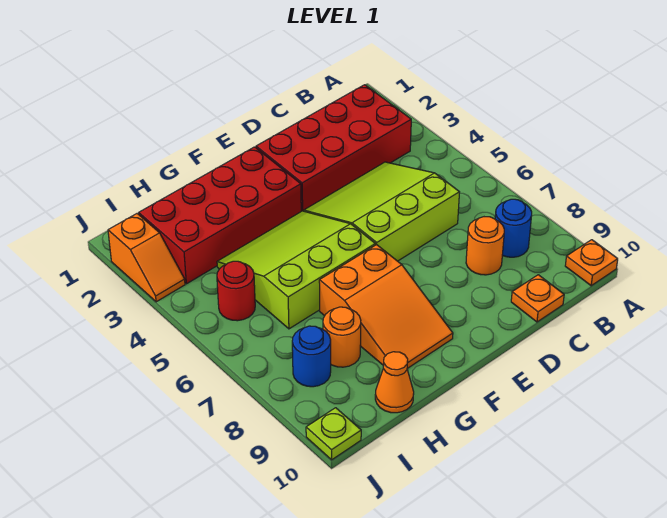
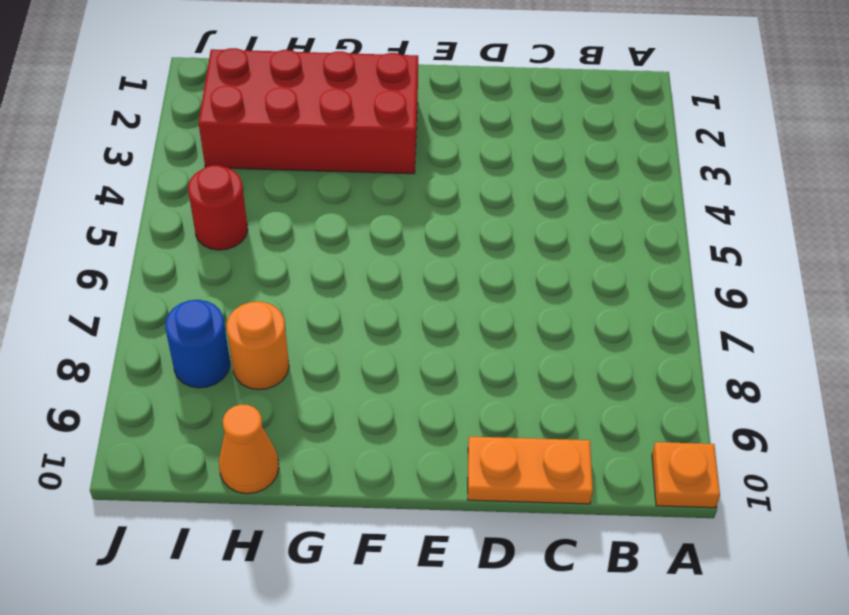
orange 1x2 plate [468,437,593,504] -> orange 1x1 plate [511,275,564,322]
none -> red 2x4 brick [256,85,411,211]
none -> blue 1x1 round brick [495,199,532,257]
none -> lime 3x3 slope [304,162,460,261]

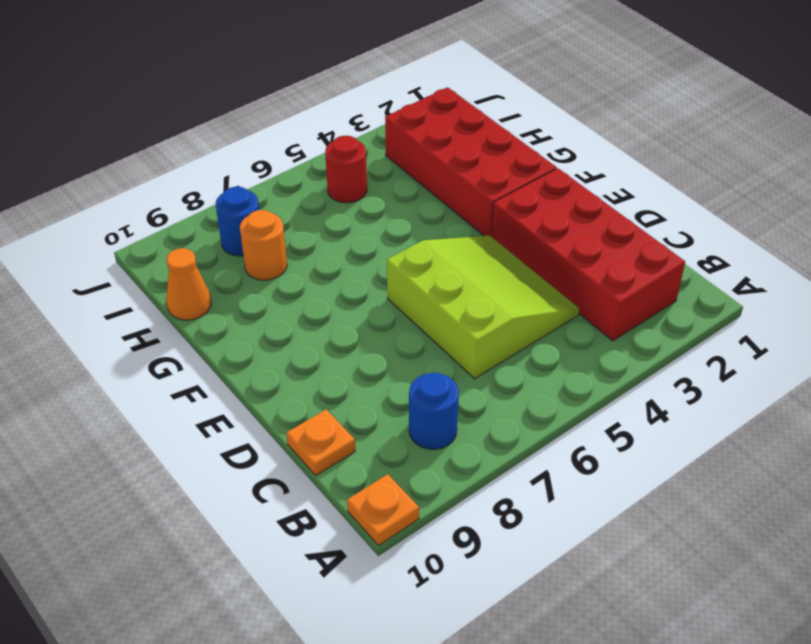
none -> orange 1x1 round brick [466,217,504,275]
none -> lime 3x3 slope [217,211,375,329]
none -> orange 2x3 slope [319,245,453,369]

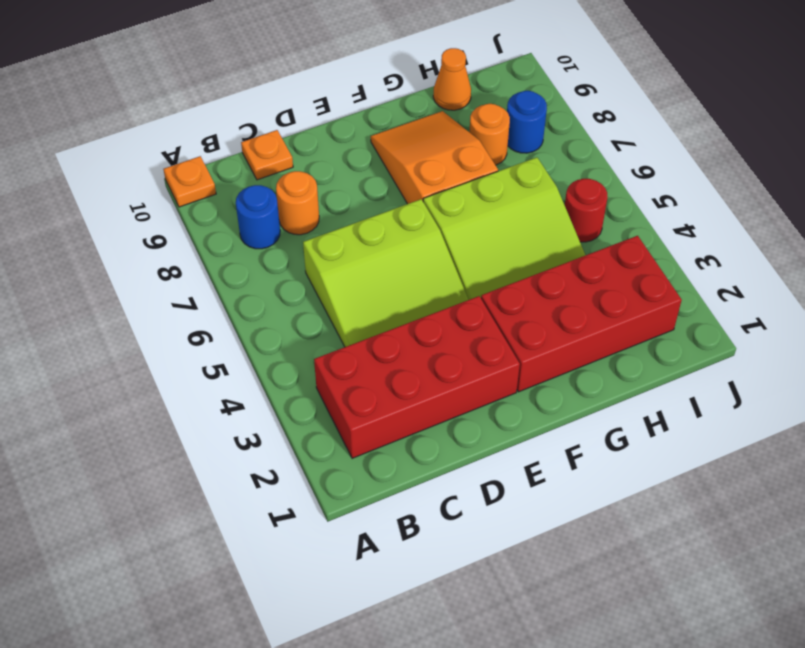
none -> orange 1x2 slope [108,214,185,302]
none -> lime 1x1 plate [306,408,361,460]

